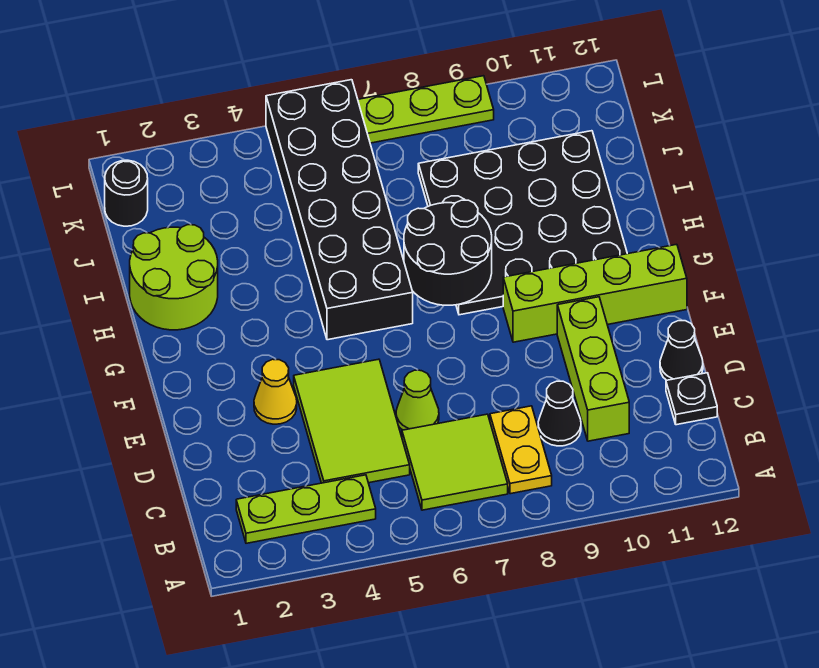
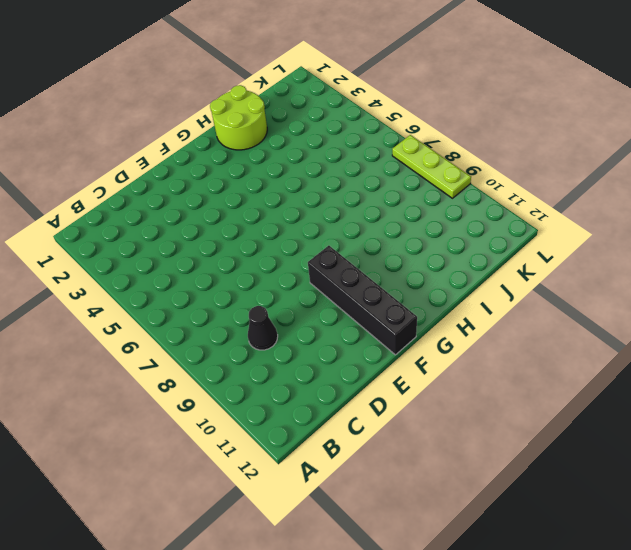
black 1x4 brick [308,246,417,355] -> lime 1x4 brick [503,244,687,342]
none -> lime 1x3 plate [236,475,376,543]
none -> lime 2x2 tile [402,414,508,510]
none -> yellow 1x2 plate [490,406,552,494]

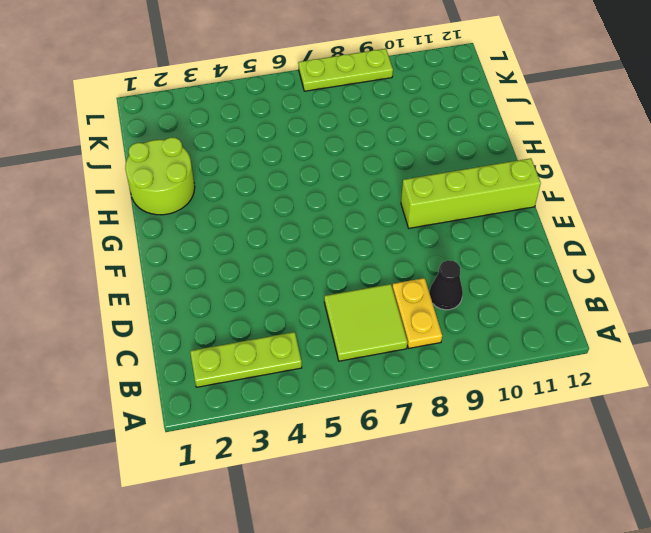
none -> lime 2x3 tile [294,359,410,483]
none -> lime 1x3 brick [557,297,629,441]
none -> black 1x1 plate [666,373,717,425]

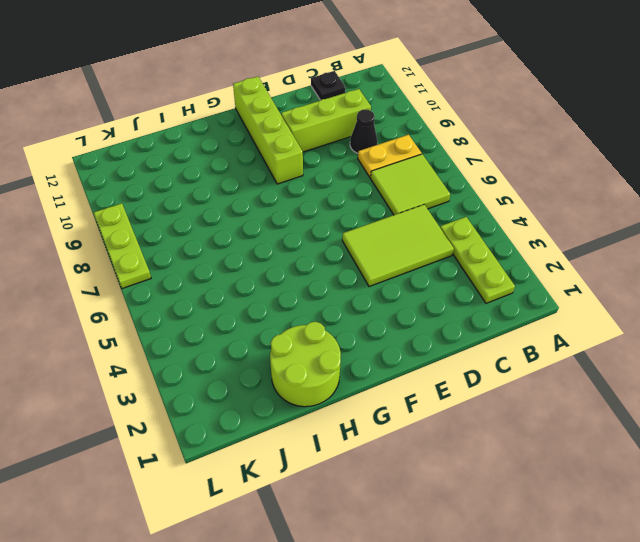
none -> lime 1x1 cone [396,370,439,430]
none -> black 1x1 cone [660,321,703,380]
none -> yellow 1x1 cone [254,359,297,424]

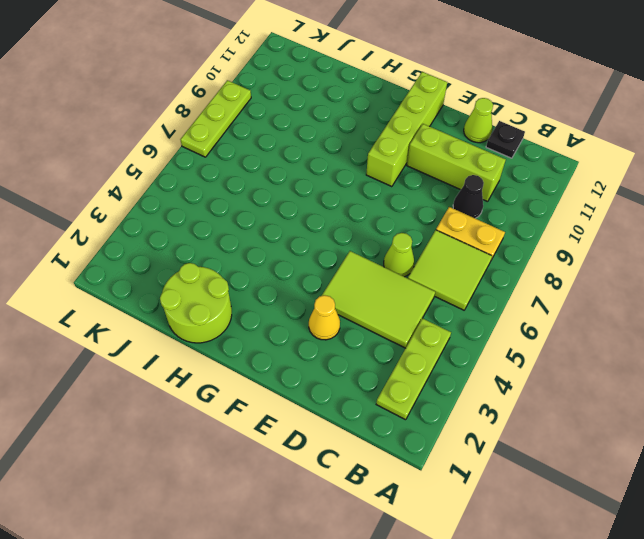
lime 1x1 cone [464,98,493,143] -> black 1x1 cone [660,321,703,380]
none -> black 2x6 brick [266,80,413,340]
none -> black 4x4 plate [418,131,627,315]
none -> black 1x1 round brick [105,160,148,226]

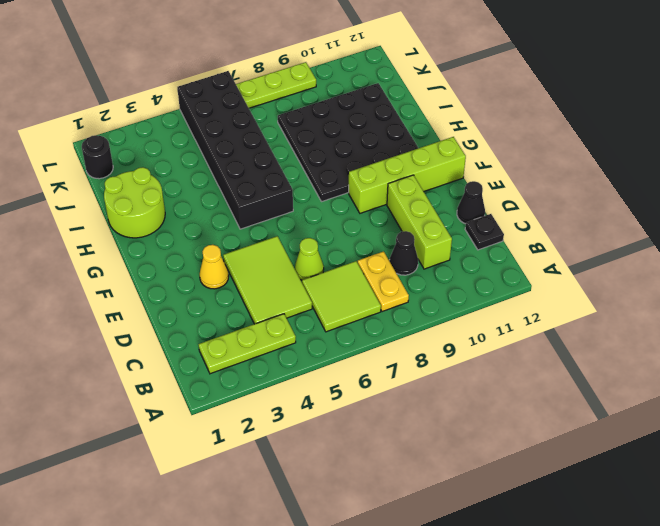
none -> black 2x2 round brick [404,200,492,305]

